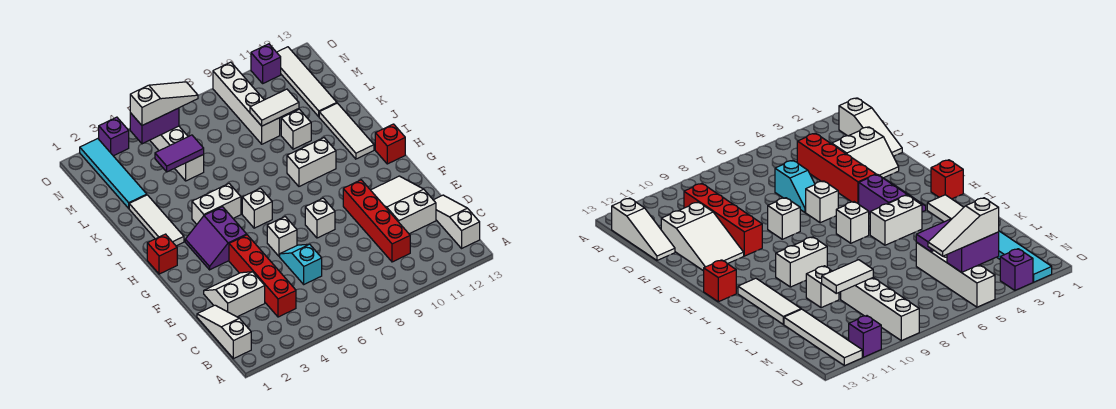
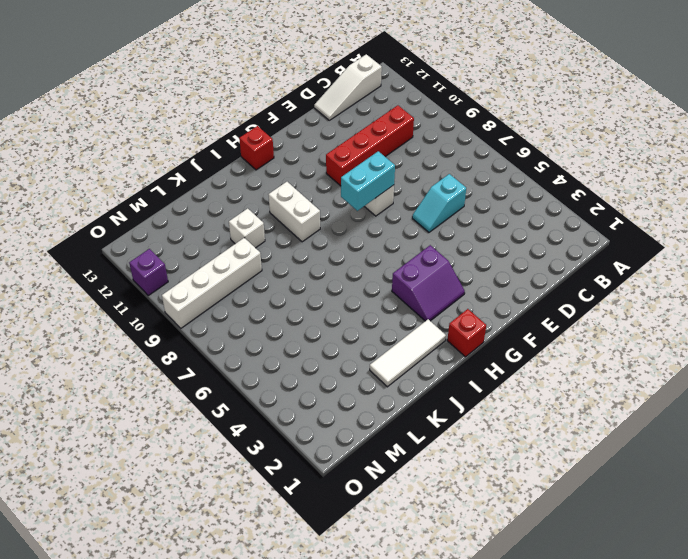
cyan 1x2 brick [341,151,395,211] -> none
none -> white 1x3 slope [197,305,251,359]
none -> red 1x4 brick [229,235,296,317]
none -> white 2x2 slope [204,272,265,317]

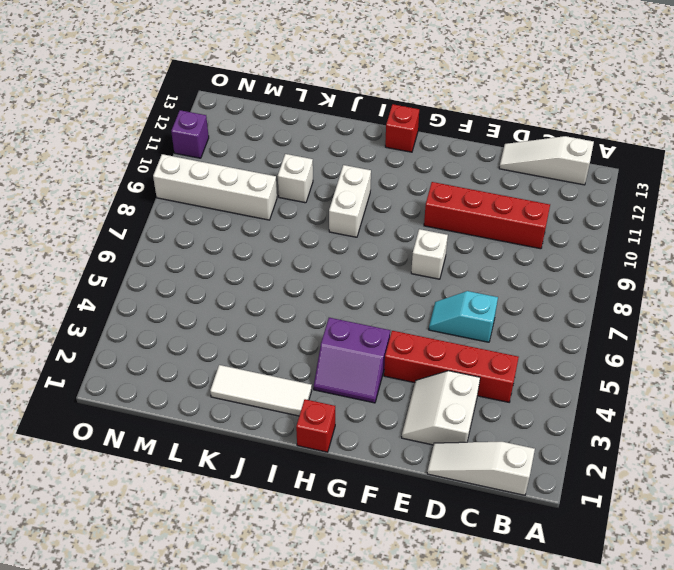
none -> white 2x3 slope [371,176,436,234]
none -> white 1x1 brick [267,217,297,256]
none -> white 1x1 brick [242,188,272,228]

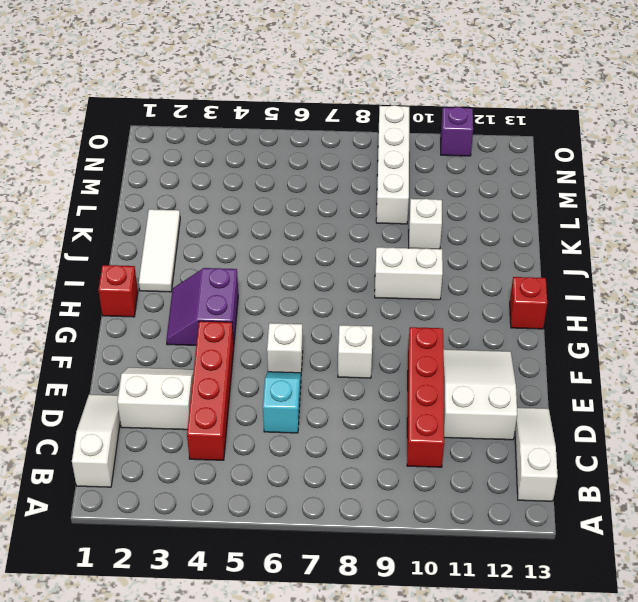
none -> white 1x1 brick [242,188,272,228]
none -> white 1x2 brick [192,184,241,224]
none -> white 1x3 tile [319,103,374,159]

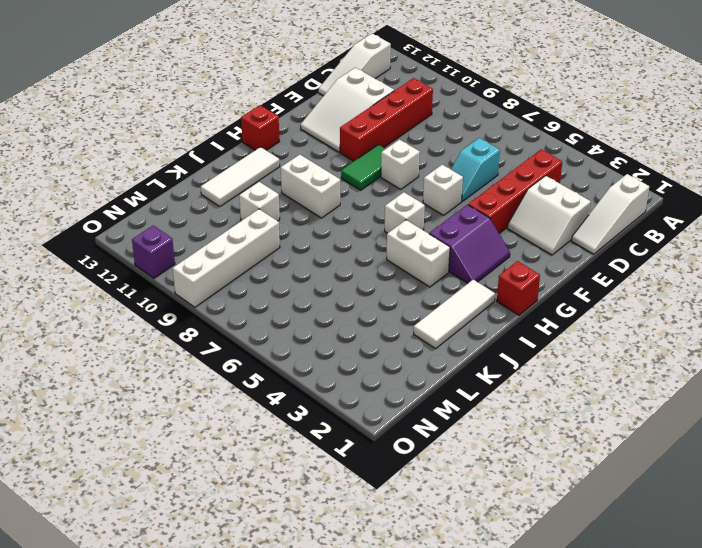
green 1x2 tile [341,145,385,190] -> none
none -> cyan 1x4 tile [80,139,147,208]
none -> white 1x4 brick [150,126,204,181]
none -> white 1x4 tile [277,47,337,117]

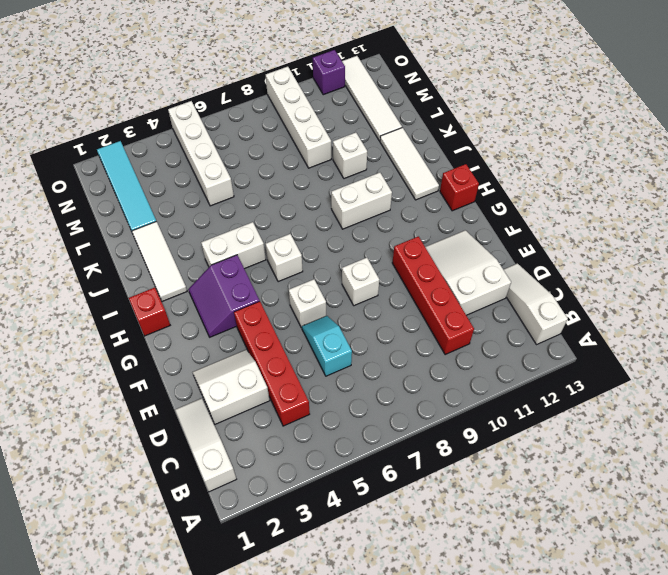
none -> purple 1x1 brick [99,117,129,156]
none -> purple 1x2 tile [155,135,204,172]
none -> white 1x2 tile [250,89,299,126]

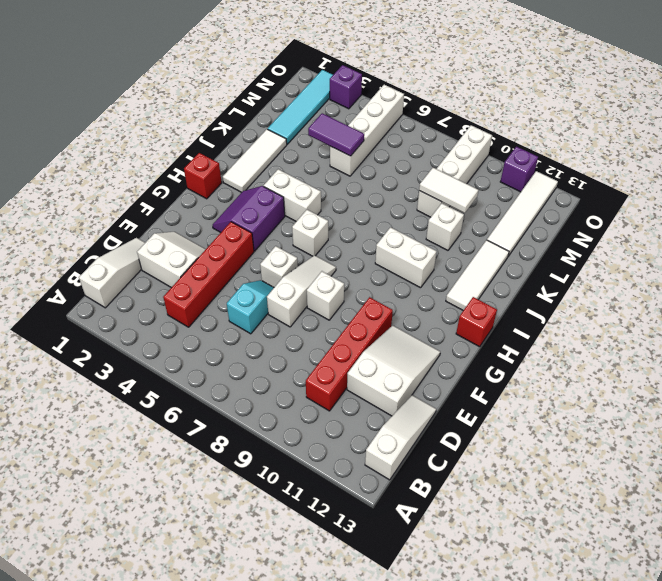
white 1x3 slope [267,255,336,327] -> white 1x3 slope turned to [130,82,198,125]
none -> purple 1x2 brick [130,108,179,144]

